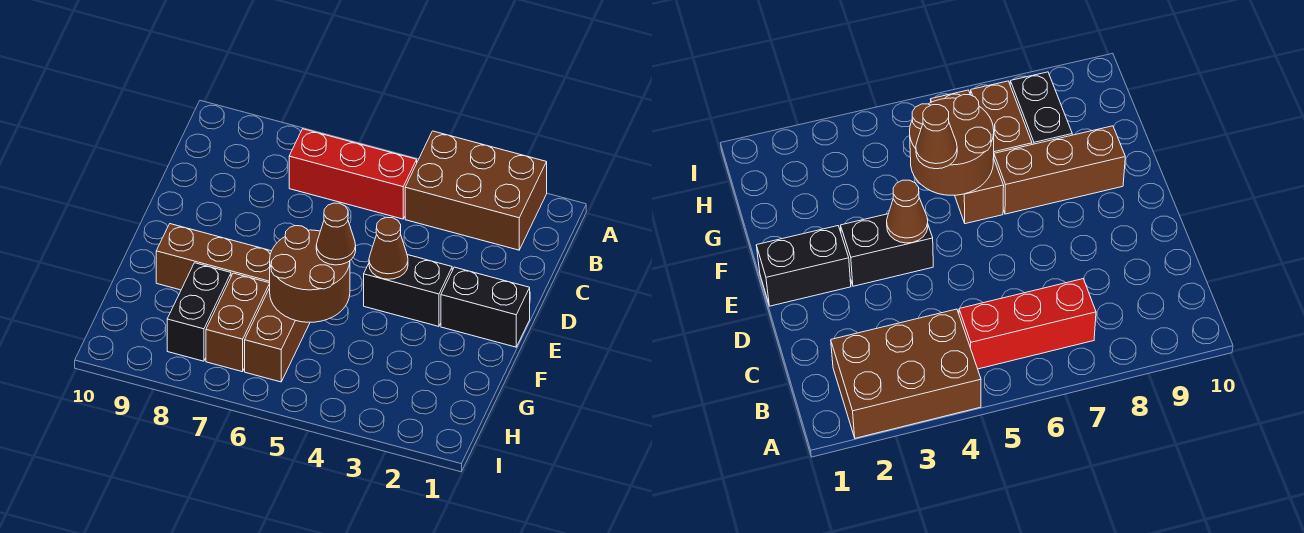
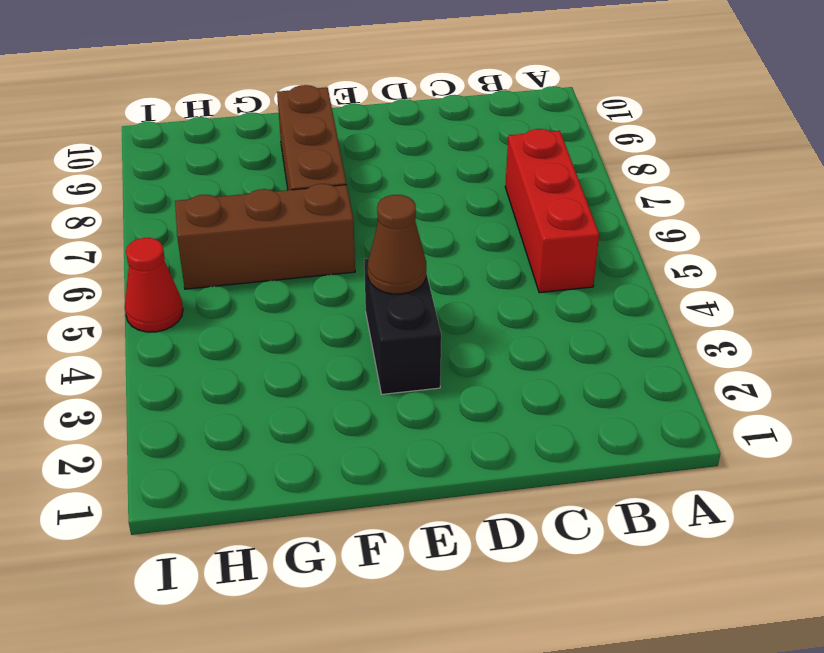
red 1x1 cone [125,238,183,332] -> none
none -> brown 2x3 brick [405,131,547,250]
none -> black 1x2 brick [441,267,530,347]

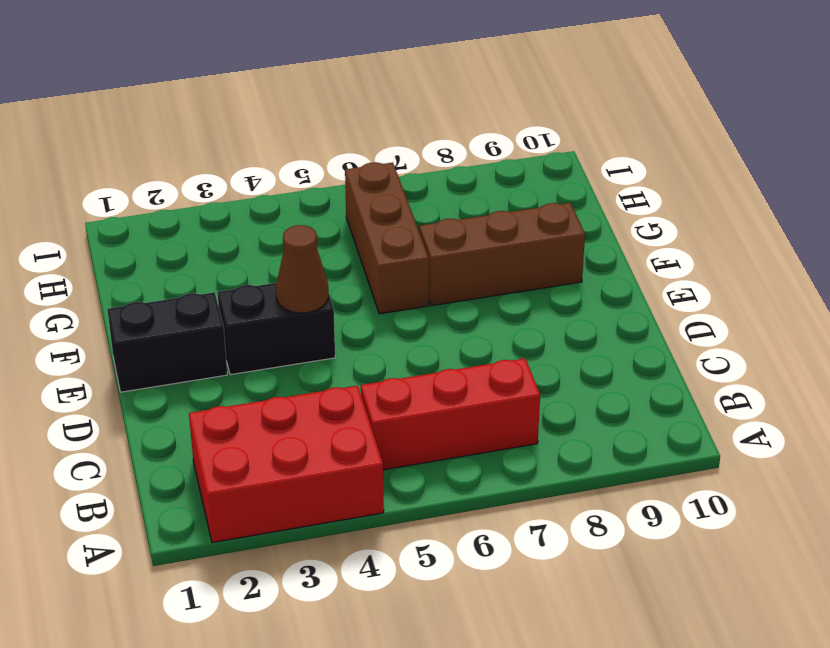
red 2x3 brick [189,385,384,543] -> brown 2x3 brick [405,131,547,250]
none -> brown 1x2 brick [206,273,270,372]
none -> black 1x2 brick [167,263,231,361]

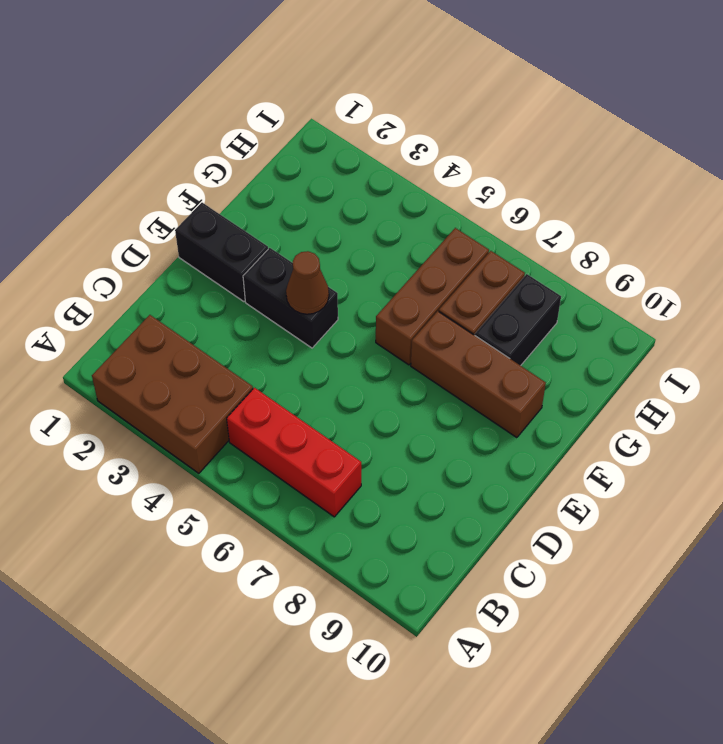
none -> brown 2x2 round brick [270,226,350,322]
none -> brown 1x1 cone [316,203,356,265]

